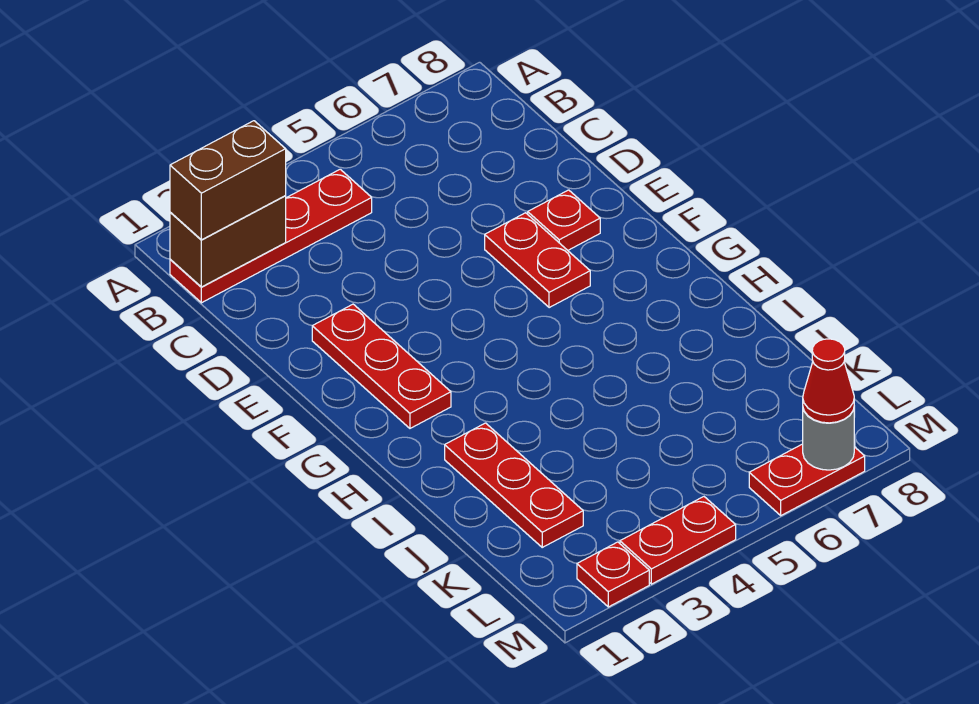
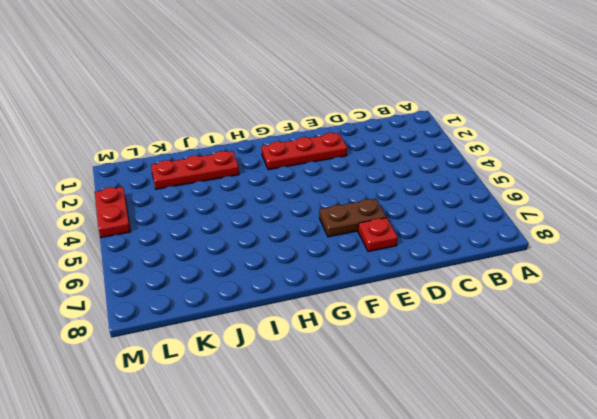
brown 1x2 plate [319,199,386,237] -> red 1x2 plate [485,213,590,308]
none -> red 1x4 plate [170,169,372,303]
none -> red 1x1 plate [577,542,649,607]
none -> red 1x2 plate [749,444,865,515]

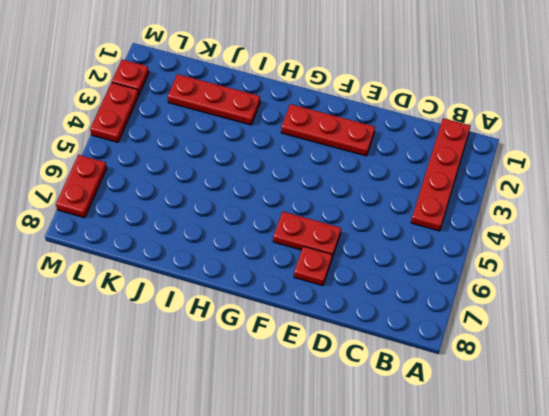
none -> brown 1x2 brick [170,196,286,287]
none -> grey 1x1 round brick [803,409,854,470]
none -> brown 1x2 brick [170,121,286,240]

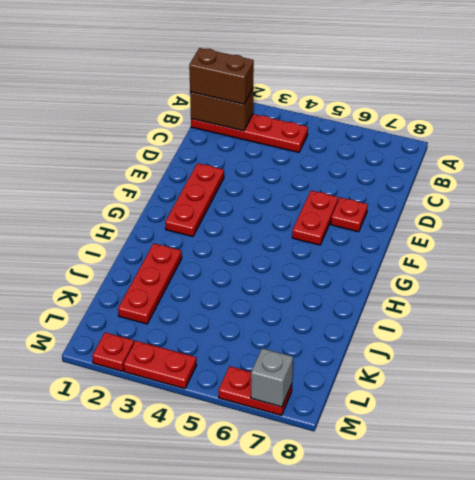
grey 1x1 brick [251,348,293,407] -> grey 1x1 round brick [803,409,854,470]
none -> red 1x1 cone [803,339,854,423]

